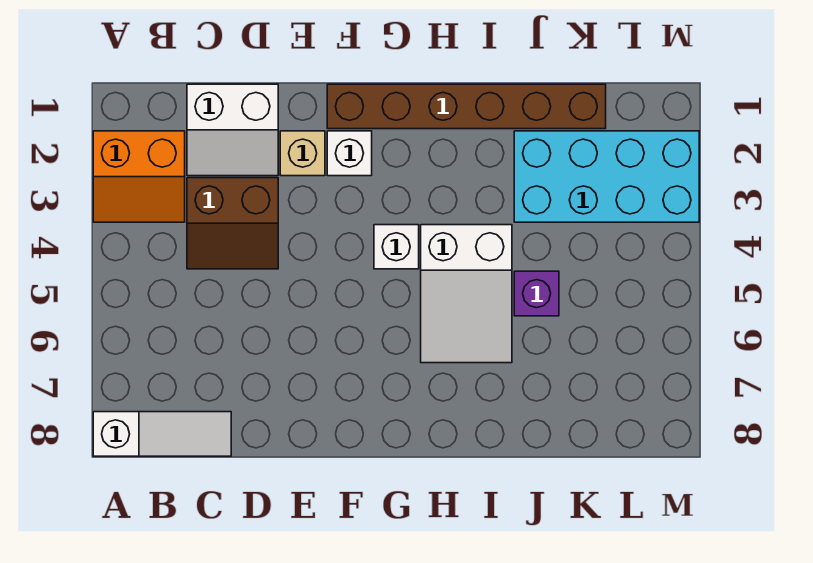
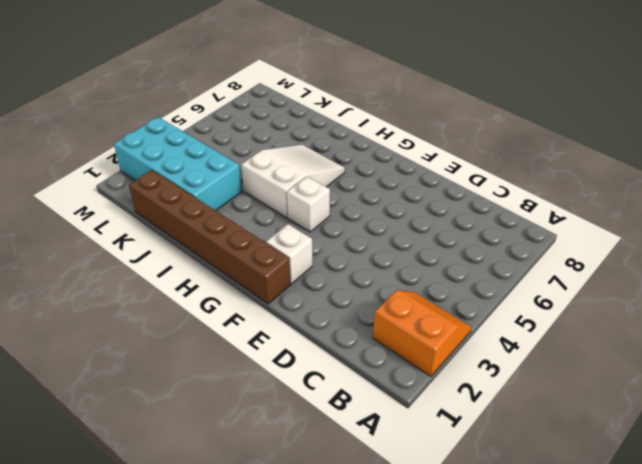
none -> white 1x3 slope [93,412,231,456]
none -> white 2x2 slope [187,84,278,176]

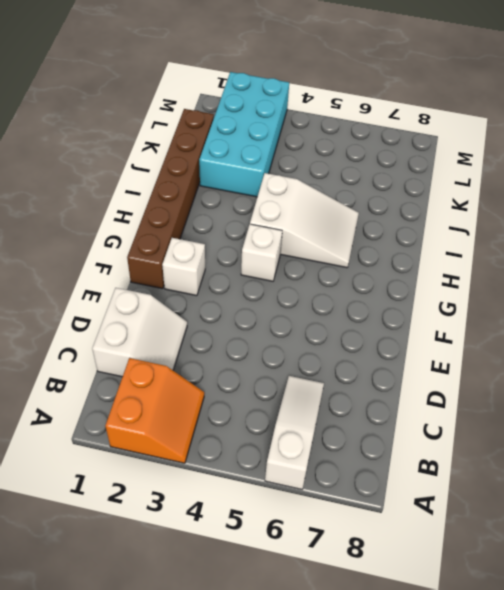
white 1x3 slope [265,376,324,489] -> white 1x3 slope moved to [93,412,231,456]
none -> brown 2x2 slope [187,178,278,269]
none -> tan 1x1 brick [280,131,325,176]

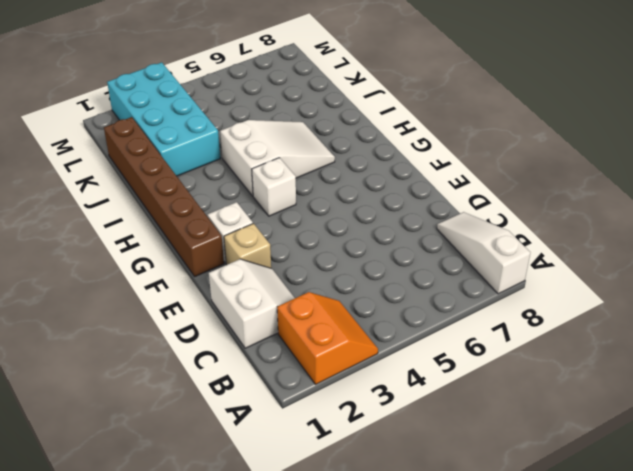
none -> brown 2x2 slope [187,178,278,269]
none -> purple 1x1 brick [514,271,559,316]

